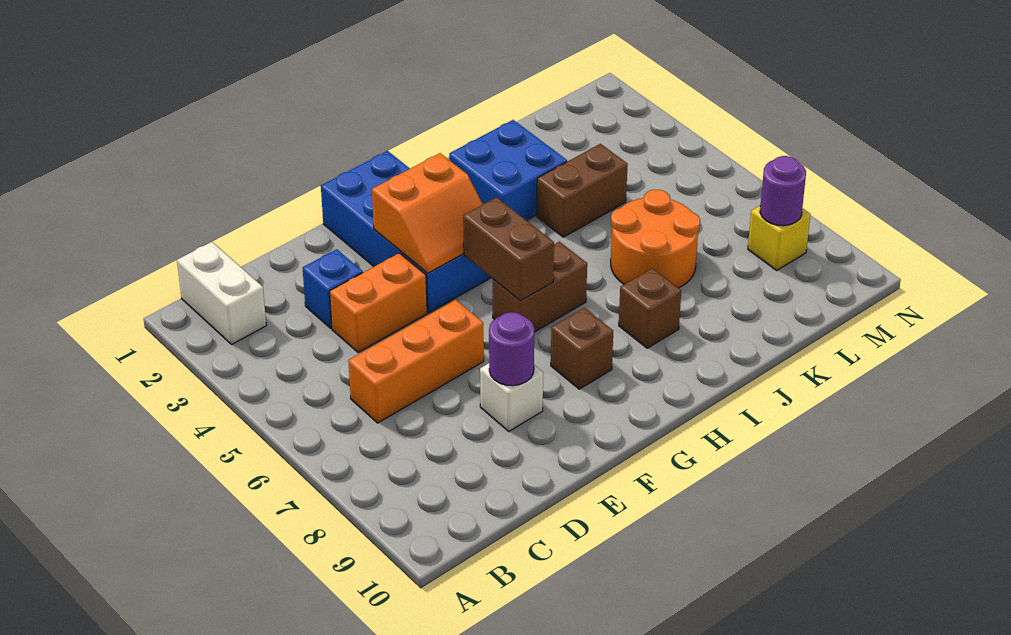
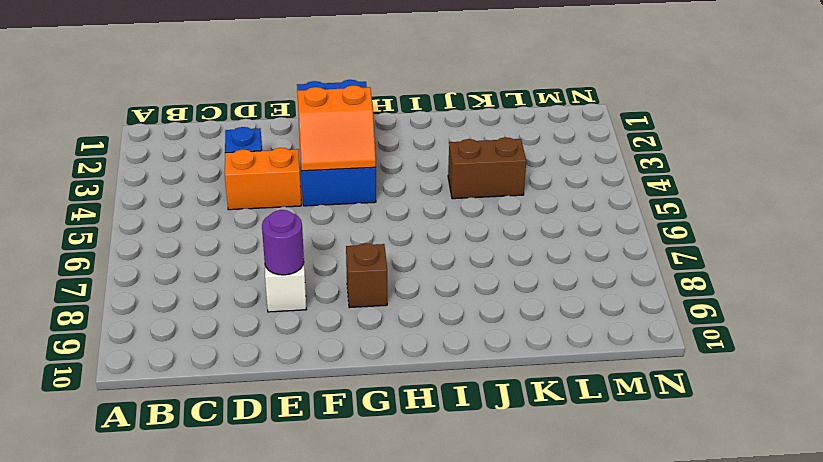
none -> white 1x2 brick [177,242,266,344]
none -> orange 1x3 brick [348,300,484,423]
none -> brown 1x2 brick [493,241,587,332]

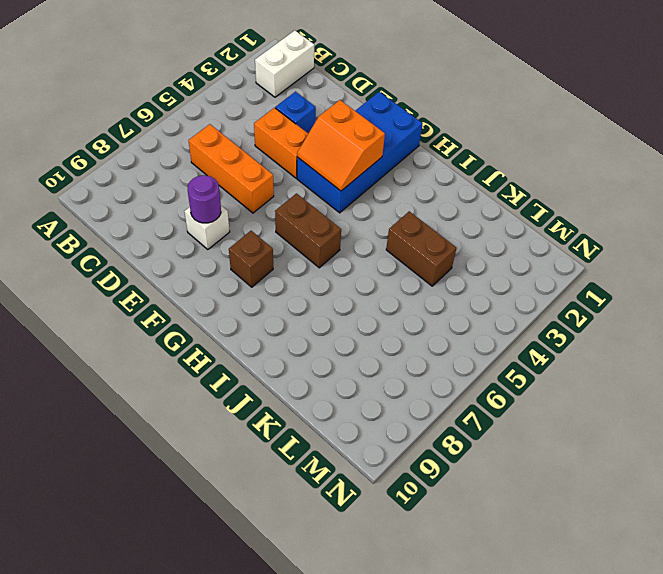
none -> blue 2x2 brick [449,120,567,221]
none -> brown 1x1 brick [619,268,681,348]
none -> orange 2x2 round brick [611,190,700,288]

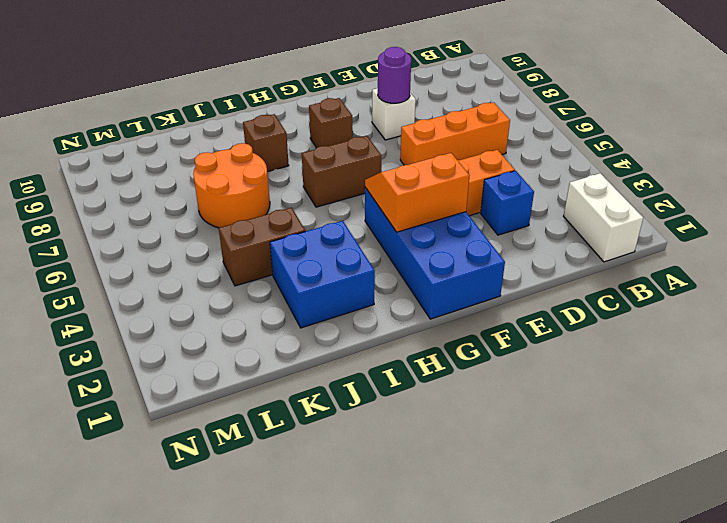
none -> yellow 1x1 brick [748,205,810,270]
none -> brown 1x2 brick [463,197,554,301]
none -> purple 1x1 round brick [760,156,806,226]

